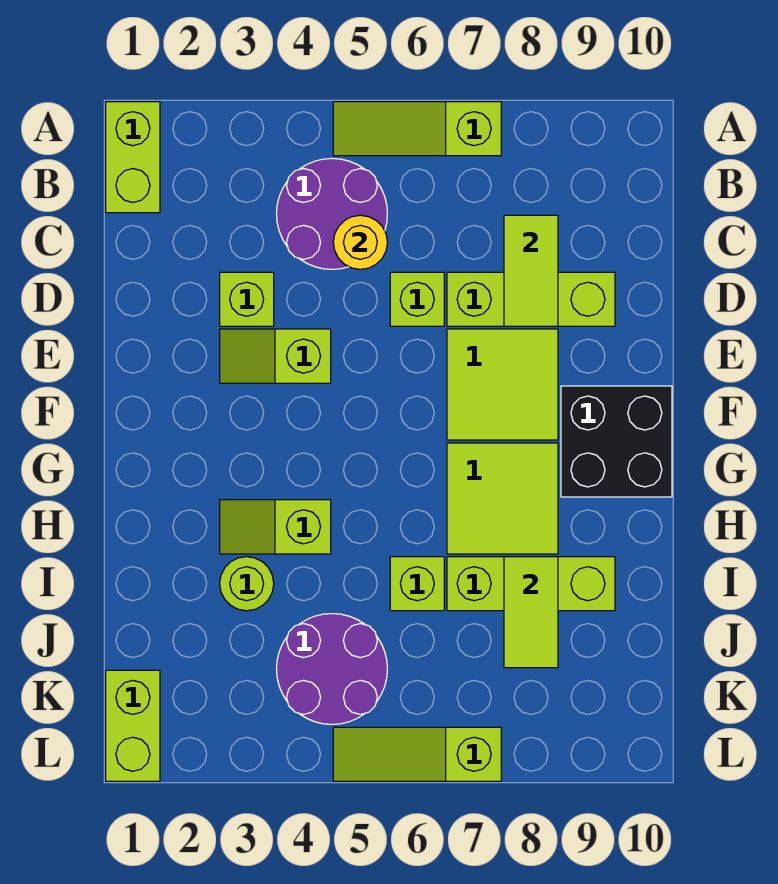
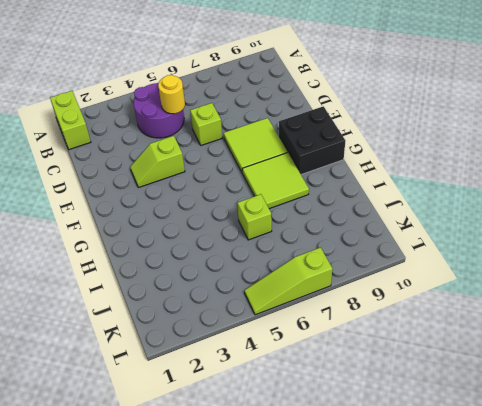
none -> lime 1x3 slope [333,102,501,156]
none -> lime 1x1 brick [220,272,274,326]
none -> lime 1x3 brick [447,272,615,326]

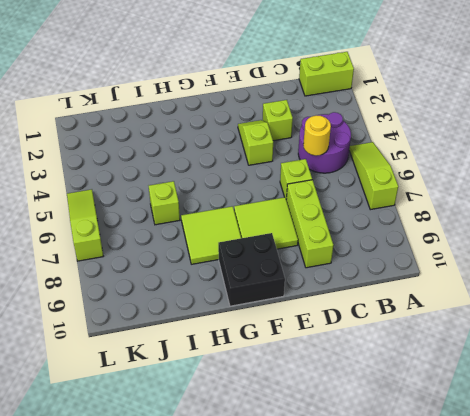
none -> lime 1x2 slope [220,500,331,554]
none -> lime 1x1 round brick [220,557,274,611]
none -> lime 1x3 brick [447,557,615,611]

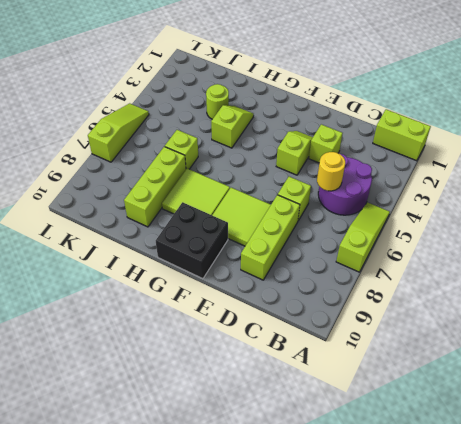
none -> purple 2x2 round brick [277,614,387,724]
none -> lime 1x2 brick [106,670,160,781]
none -> lime 1x2 tile [504,215,558,326]

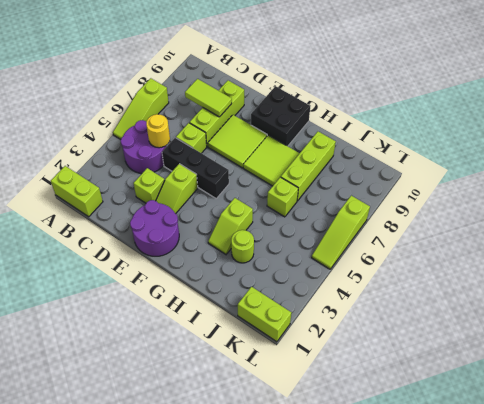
black 1x3 brick [162,138,229,198] -> none
purple 2x2 round brick [130,200,179,256] -> purple 2x2 round brick moved to [277,614,387,724]
none -> lime 1x2 tile [504,557,558,668]

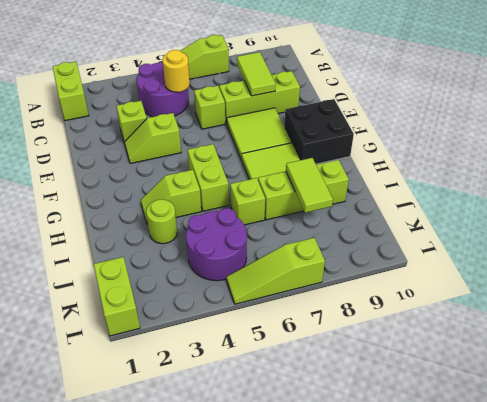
lime 1x2 brick [188,144,229,211] -> none

